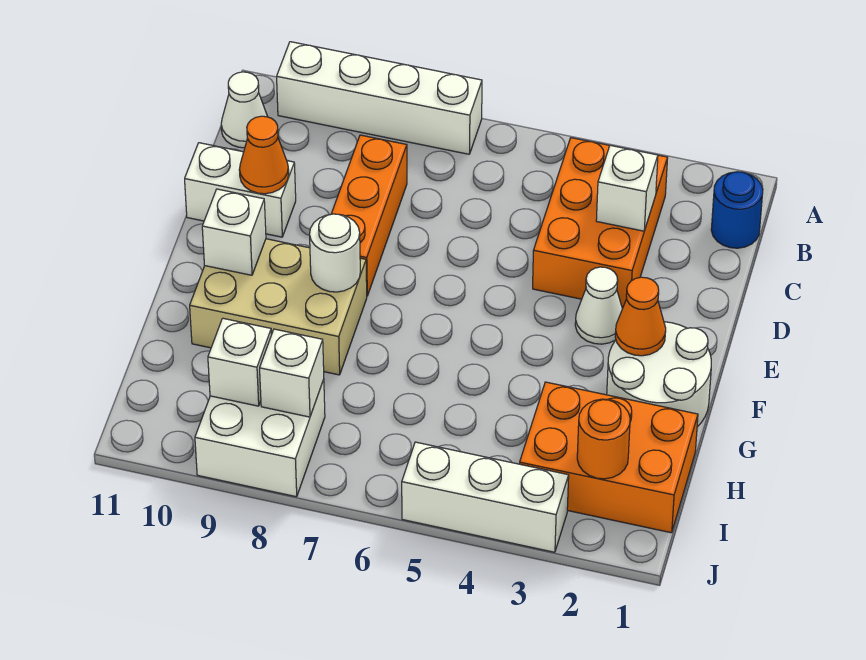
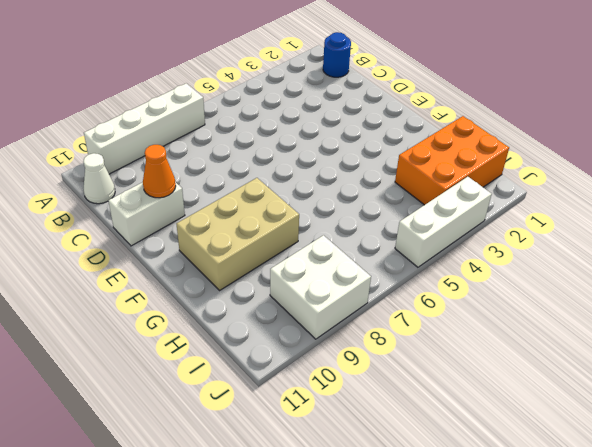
none -> orange 2x3 brick [533,138,668,308]
none -> orange 1x3 brick [331,135,407,296]
none -> white 1x1 cone [575,267,622,344]

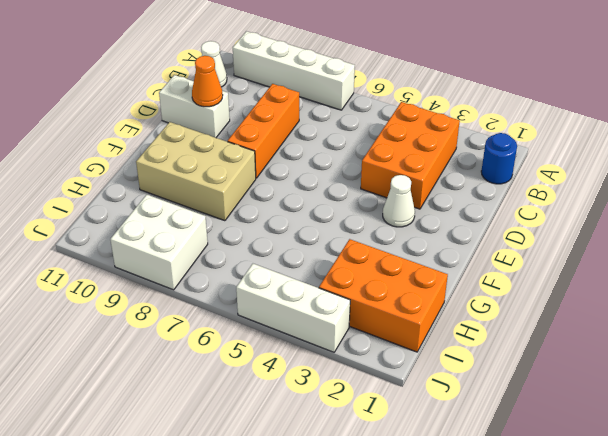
none -> white 2x2 round brick [607,322,711,427]
none -> white 1x1 brick [596,145,658,231]
none -> orange 1x1 cone [615,277,666,356]

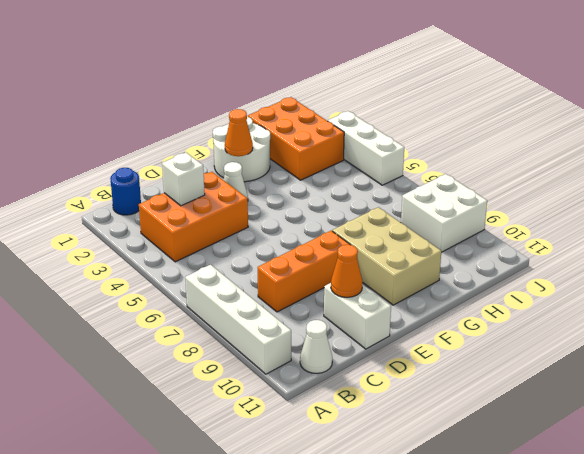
none -> white 1x1 round brick [310,214,360,292]
none -> white 1x1 brick [202,189,266,275]
none -> orange 1x1 round brick [577,399,630,479]

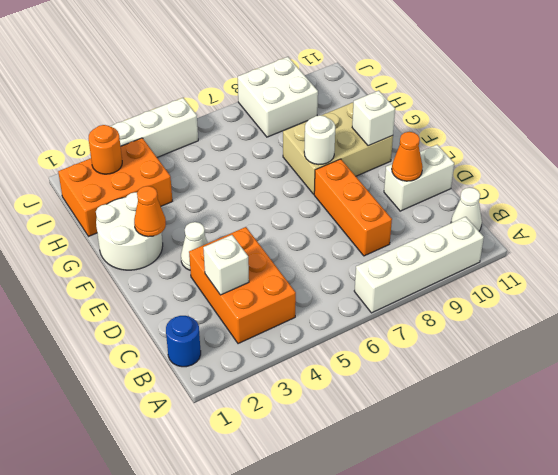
none -> white 1x1 brick [260,329,324,417]
none -> white 1x1 brick [208,318,271,406]

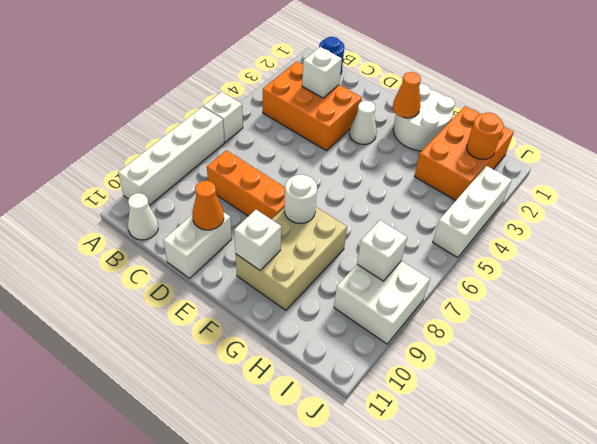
white 1x1 brick [203,92,243,142] -> white 1x1 brick moved to [208,318,271,406]

